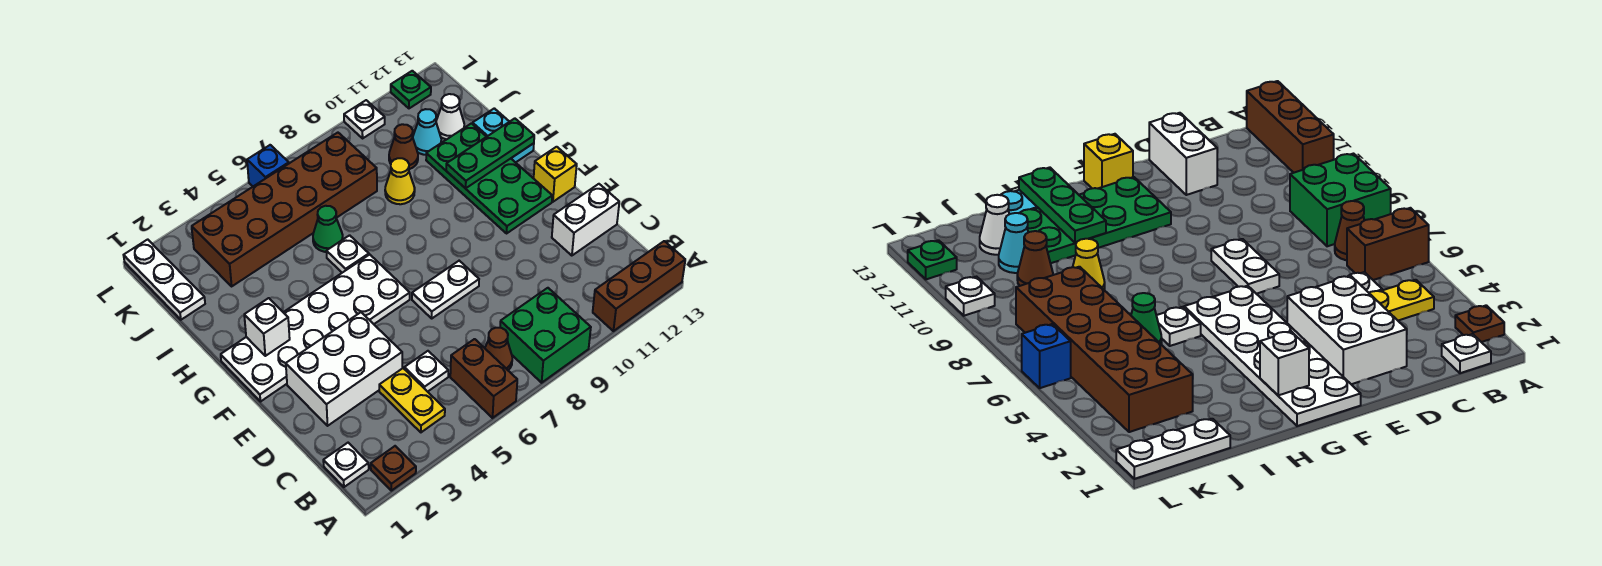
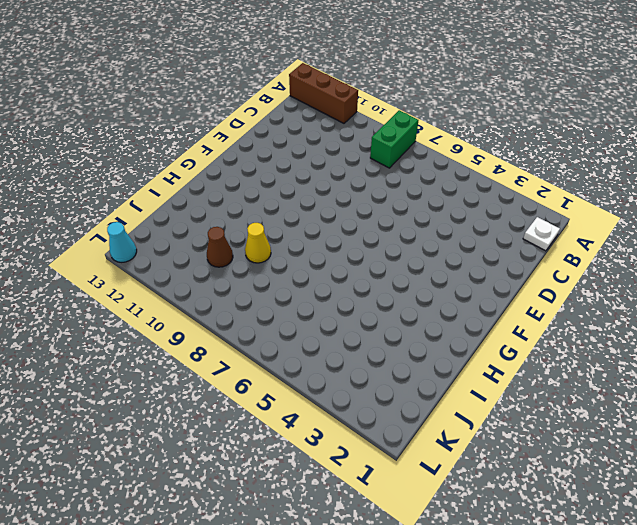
green 1x2 brick [370,110,419,168] -> green 2x2 brick [500,288,591,383]
cyan 1x1 cone [107,222,137,262] -> cyan 1x1 cone moved to [413,109,441,155]
none -> brown 1x1 plate [371,446,416,491]
none -> brown 1x2 brick [450,339,517,418]
none -> yellow 1x2 plate [379,368,445,432]

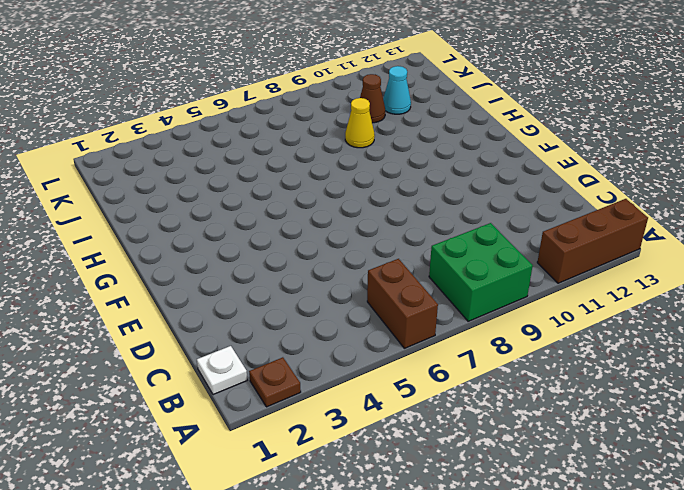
none -> yellow 1x2 plate [379,368,445,432]
none -> brown 1x1 cone [485,328,512,370]
none -> white 1x1 plate [404,351,448,392]

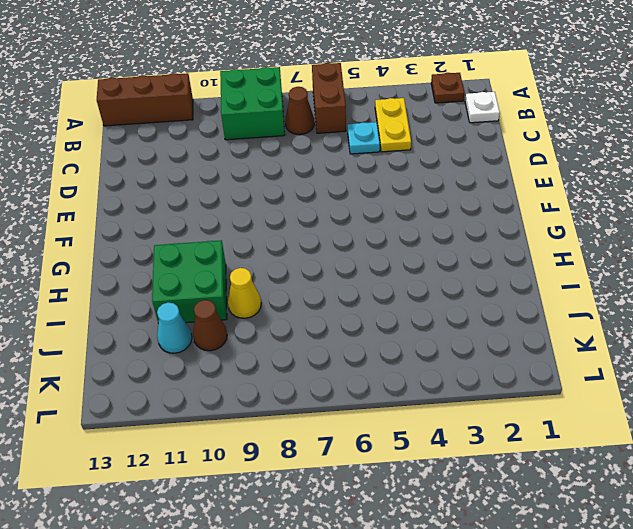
cyan 1x1 plate [348,122,380,154] -> white 1x1 plate [404,351,448,392]
green 2x2 brick [152,240,227,323] -> green 2x4 plate [426,123,552,233]
none -> white 2x3 brick [286,312,402,426]
none -> white 1x2 brick [552,184,619,256]
none -> white 1x2 plate [412,261,479,318]

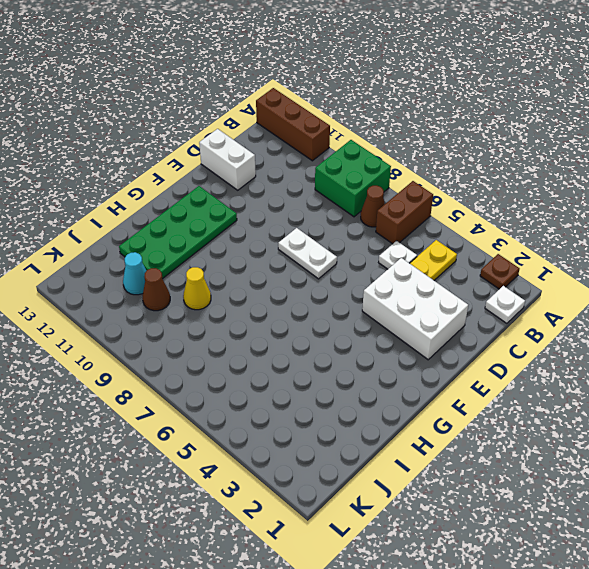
none -> white 2x6 plate [221,255,410,402]
none -> yellow 1x1 brick [534,147,577,202]
none -> white 1x1 plate [326,235,369,273]

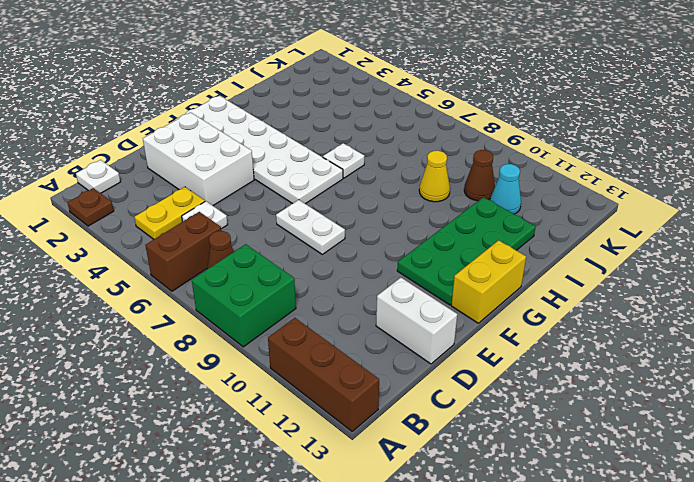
yellow 1x2 brick [451,240,526,323] -> yellow 1x1 brick [534,147,577,202]
none -> cyan 1x2 plate [473,108,534,162]
none -> green 1x1 cone [313,206,343,252]
none -> white 1x3 plate [124,239,205,320]

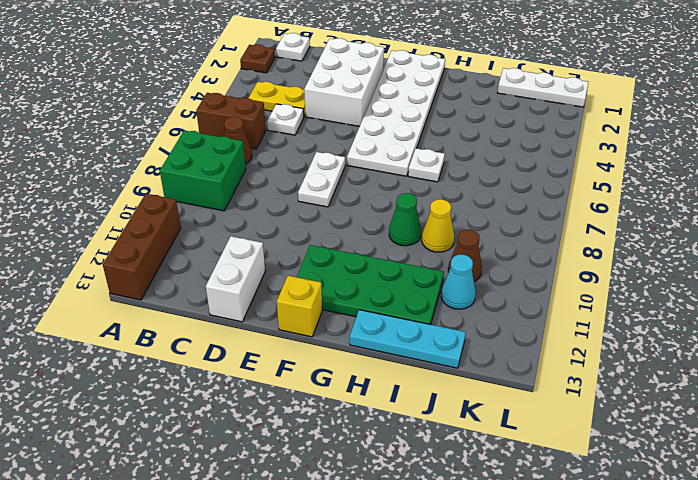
green 1x1 cone [389,193,421,246] -> green 1x1 cone moved to [313,206,343,252]
cyan 1x3 plate [350,310,466,368] -> cyan 1x2 plate [473,108,534,162]
none -> brown 2x6 brick [192,133,377,286]
none -> white 1x1 cone [436,94,464,139]
none -> blue 1x1 brick [247,145,289,186]

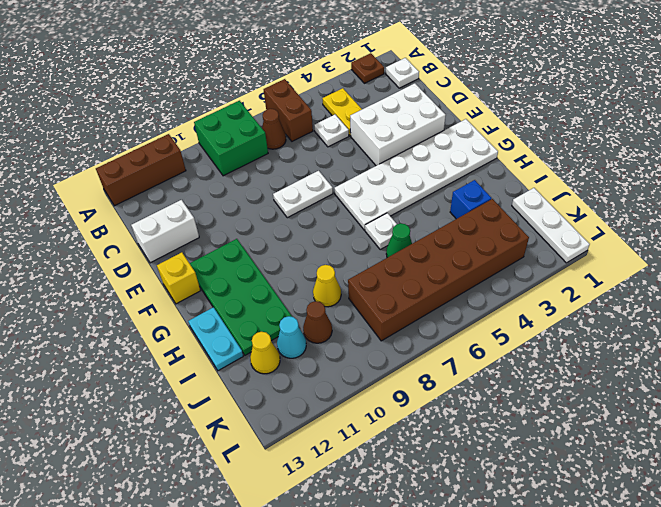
blue 1x1 brick [450,180,492,219] -> blue 1x1 brick moved to [247,145,289,186]
yellow 1x1 cone [250,332,280,374] -> white 1x1 cone [436,94,464,139]
none -> white 1x1 plate [344,100,385,138]
none -> green 1x1 plate [391,71,431,108]
none -> white 1x1 brick [244,298,290,356]

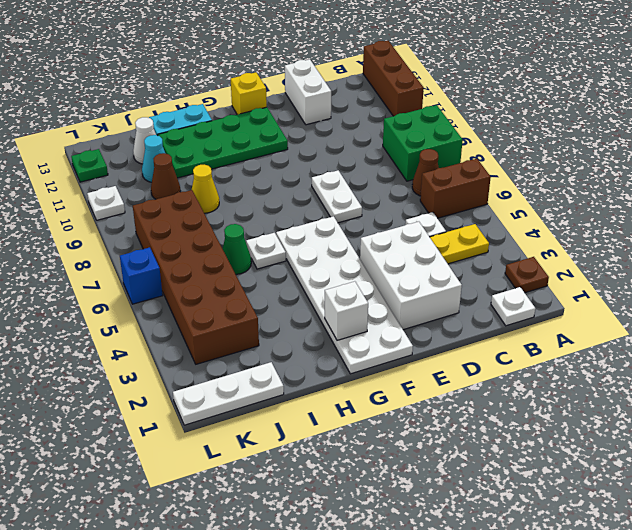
none -> green 1x3 plate [446,118,534,188]

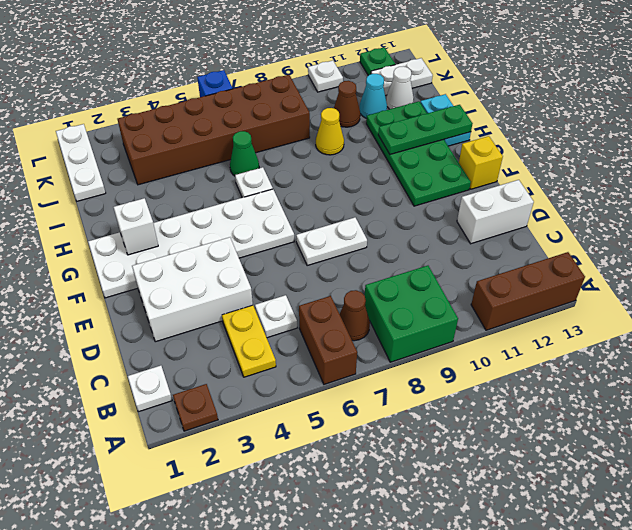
white 1x2 plate [371,58,433,96] -> none

